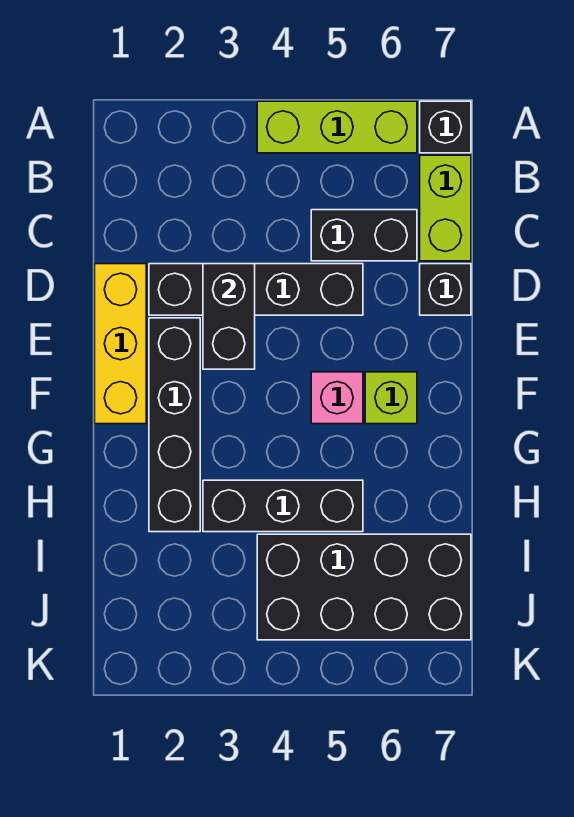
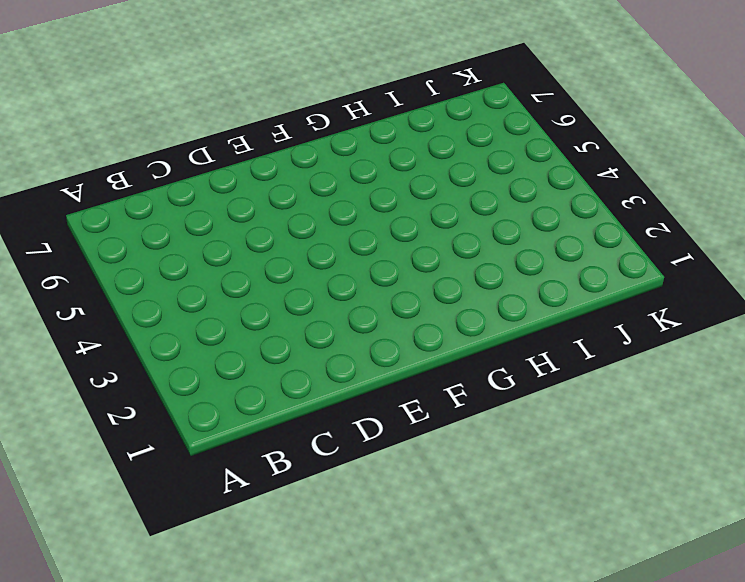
none -> lime 1x3 brick [257,101,417,153]
none -> black 1x1 brick [420,101,471,153]
none -> lime 1x2 brick [420,155,471,261]

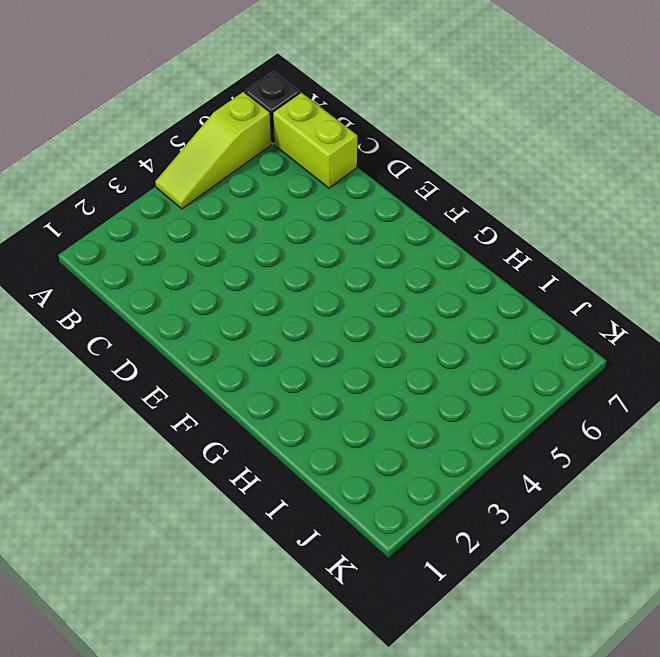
lime 1x3 slope [155,92,271,209] -> lime 1x3 brick [257,101,417,153]
none -> black 1x2 brick [311,210,417,261]
none -> yellow 1x3 brick [95,264,146,424]
none -> black 1x4 brick [149,264,363,315]

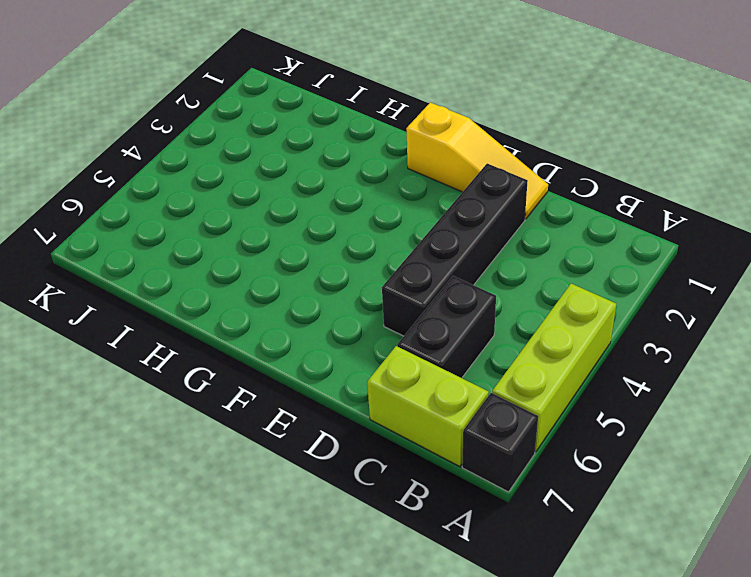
yellow 1x3 slope [406,103,548,219] -> yellow 1x3 brick [95,264,146,424]
none -> black 1x1 brick [420,264,471,315]
none -> black 1x4 brick [149,318,200,532]
none -> pink 1x1 brick [311,372,363,424]

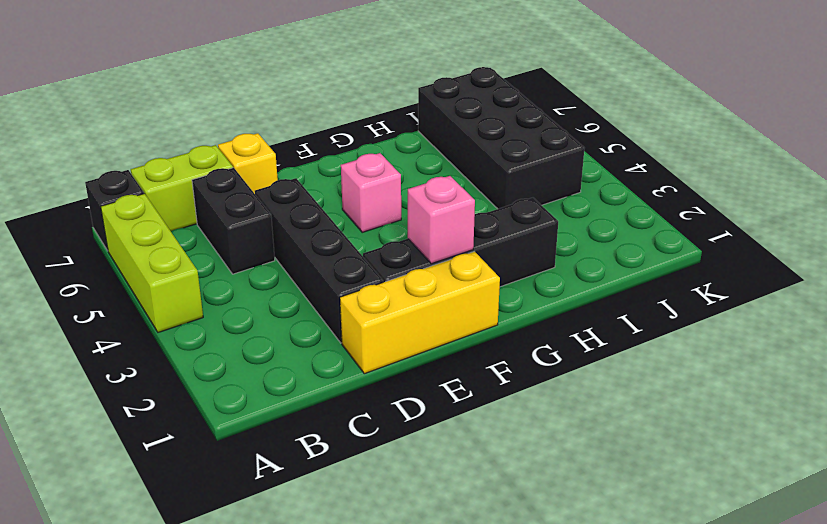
yellow 1x1 brick [218,133,278,194] -> black 1x1 brick [420,264,471,315]
pink 1x1 brick [408,176,475,264] -> none
none -> lime 1x1 brick [365,372,417,424]
none -> black 1x3 brick [203,480,363,532]
none -> black 1x2 brick [203,264,255,369]

